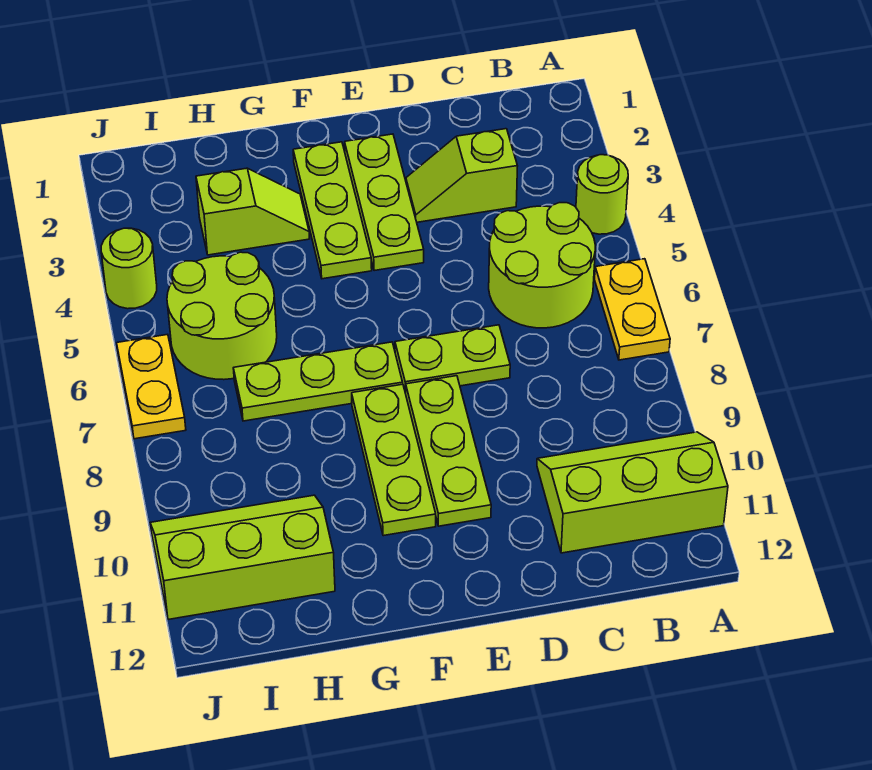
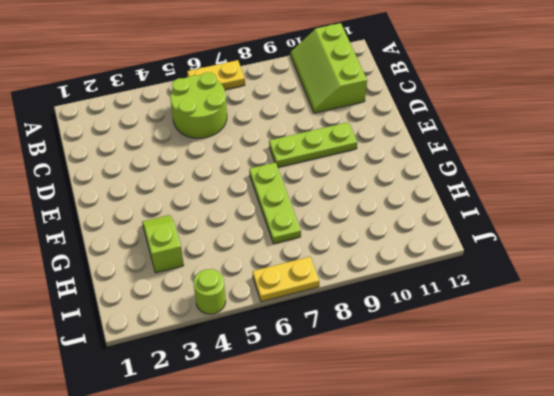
none -> lime 1x1 round brick [576,155,628,234]
none -> lime 1x2 slope [406,129,517,222]
none -> lime 1x2 plate [395,325,510,393]

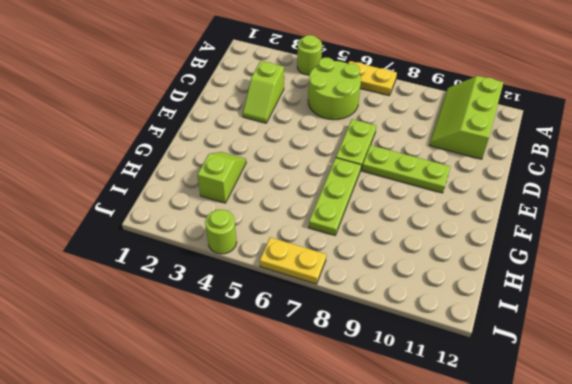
none -> lime 1x3 plate [345,134,424,271]
none -> lime 1x3 plate [293,142,372,279]
none -> lime 1x3 plate [352,384,436,536]

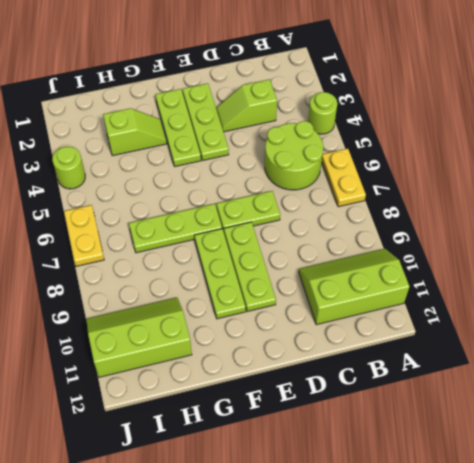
none -> lime 2x2 round brick [167,252,277,380]

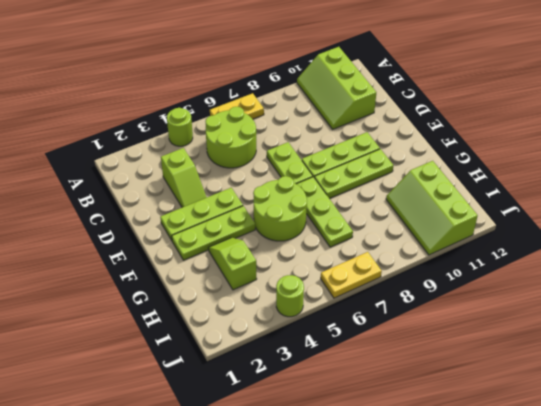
lime 2x2 round brick [253,176,307,241] -> lime 2x2 round brick moved to [167,252,277,380]

